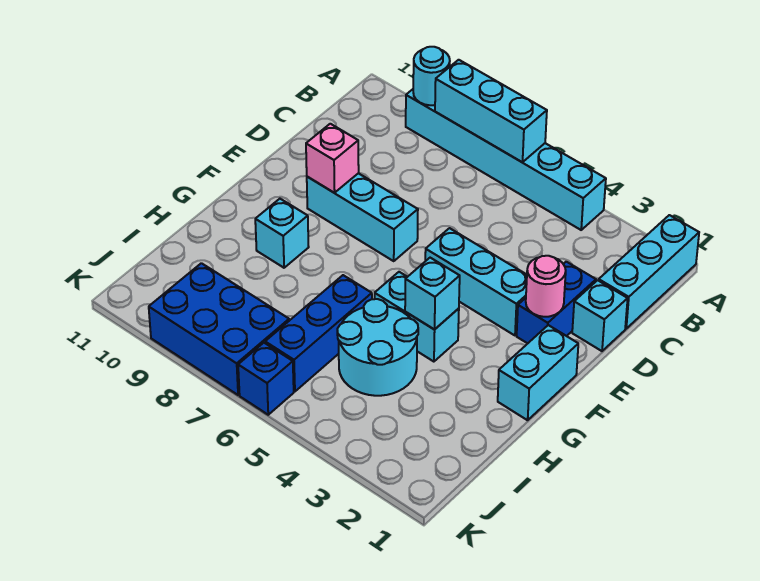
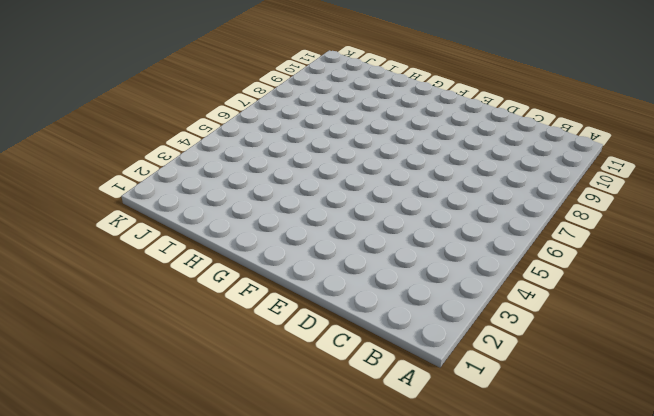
none -> cyan 1x3 brick [599,215,699,329]
none -> cyan 1x6 brick [406,89,606,230]
none -> cyan 1x1 brick [572,280,628,351]

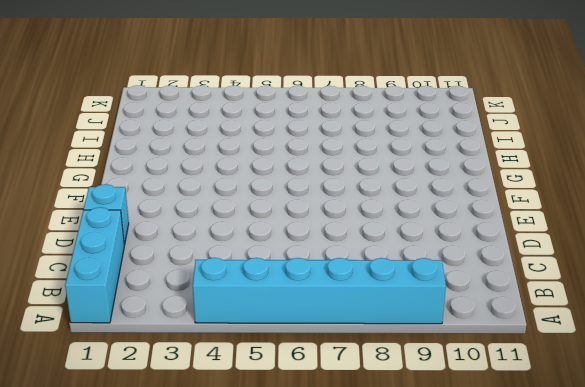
none -> blue 1x2 brick [517,262,596,344]
none -> cyan 1x3 brick [425,228,527,335]
none -> cyan 1x3 brick [307,173,418,261]

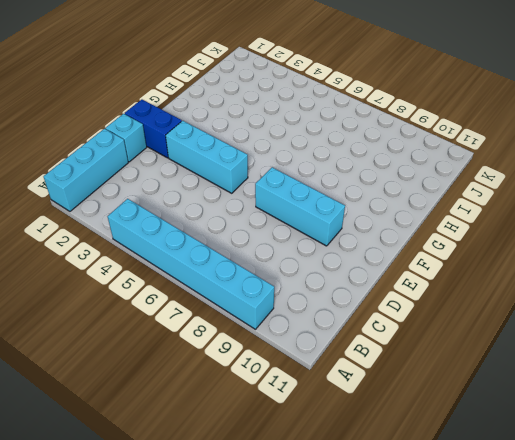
blue 1x2 brick [125,100,182,158] -> blue 1x2 brick turned to [517,262,596,344]
none -> cyan 1x2 brick [498,325,578,420]
none -> cyan 1x2 brick [375,272,459,362]
none -> cyan 1x1 brick [255,199,309,268]

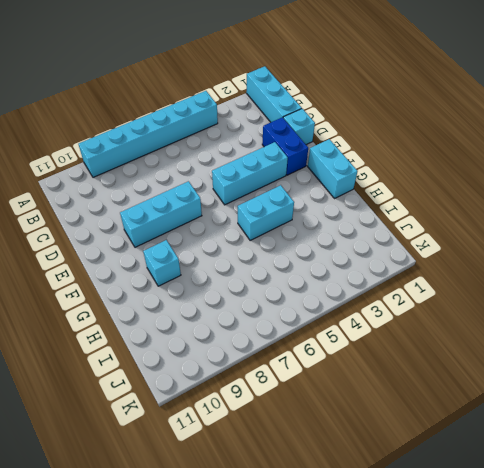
none -> cyan 2x2 round brick [337,299,418,396]
none -> blue 1x3 brick [265,275,372,391]
none -> blue 2x3 brick [149,263,289,395]

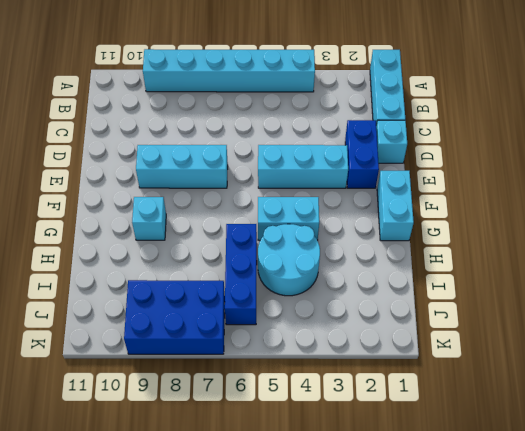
none -> blue 1x1 brick [238,343,294,415]
none -> cyan 1x3 brick [435,60,547,162]
none -> cyan 1x1 round brick [413,47,450,105]

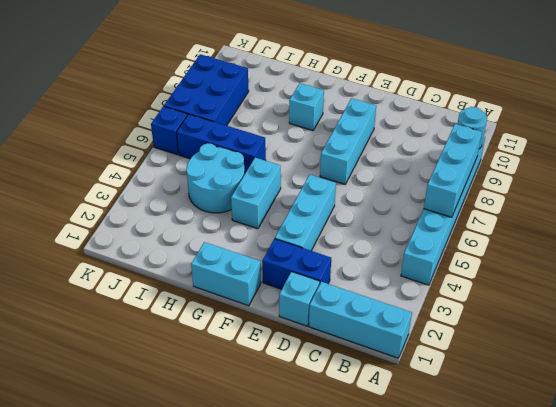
none -> pink 1x1 round brick [526,256,566,317]
none -> pink 1x1 brick [306,124,359,193]
none -> cyan 1x1 brick [405,258,460,330]

